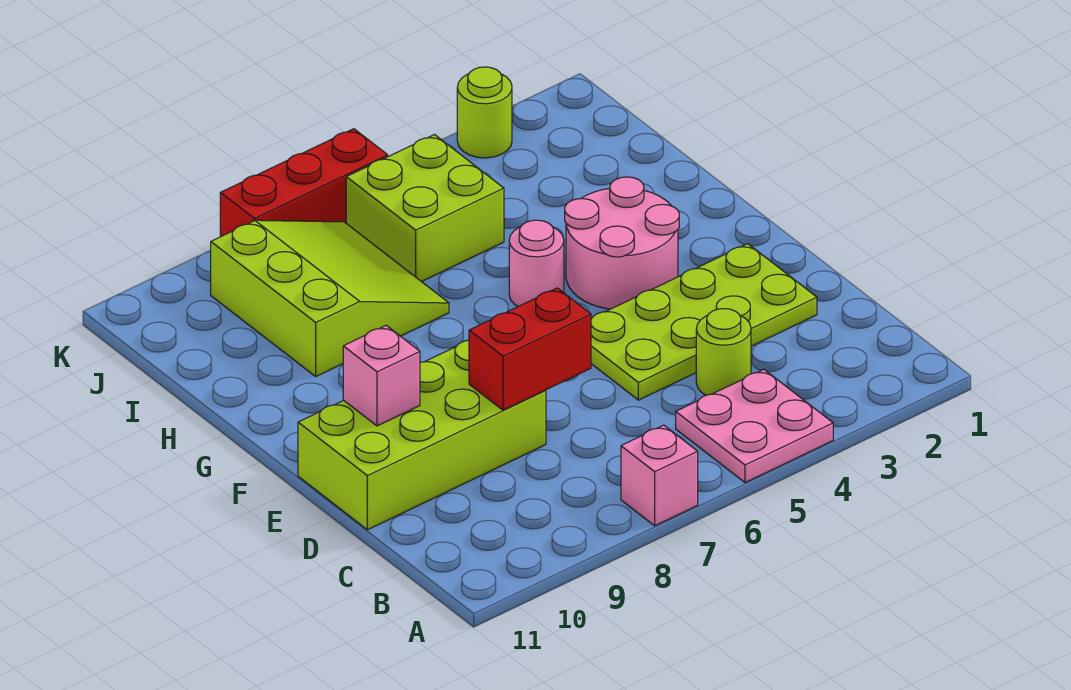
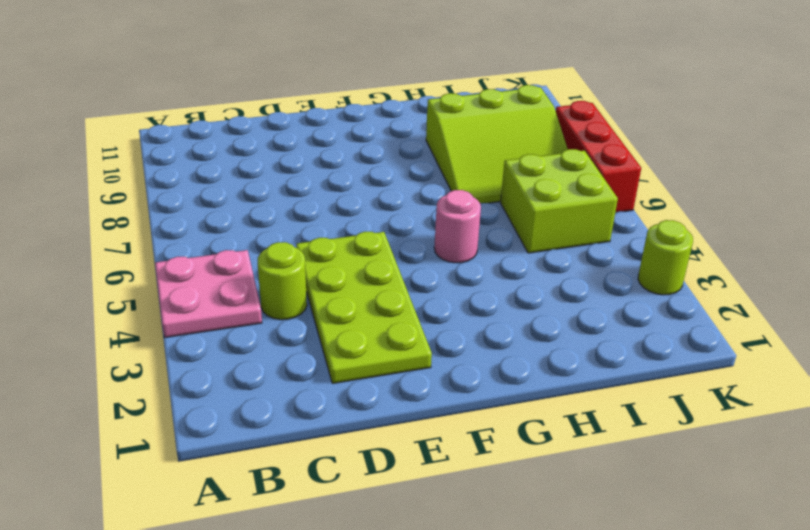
none -> pink 1x1 brick [621,425,698,526]
none -> lime 2x4 brick [298,340,546,530]
none -> pink 2x2 round brick [565,177,679,309]

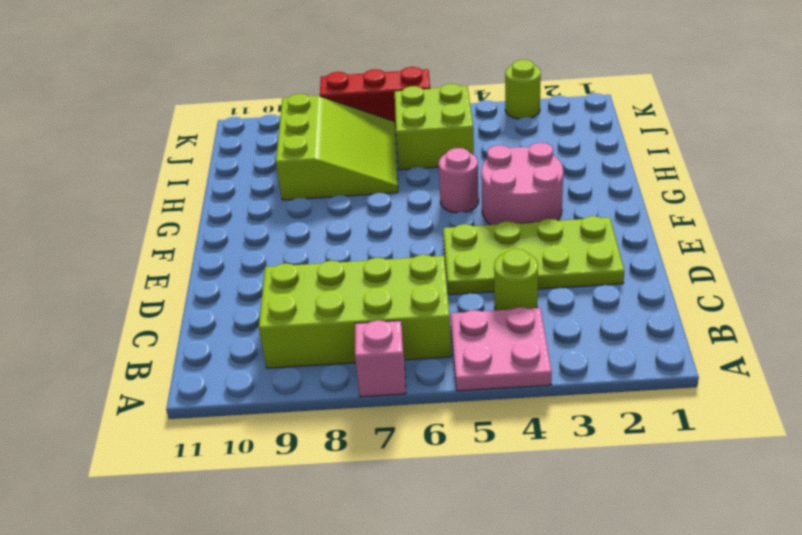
lime 2x4 brick [259,255,451,368] -> lime 2x4 brick moved to [298,340,546,530]
none -> red 1x2 brick [469,288,591,410]
none -> pink 1x1 brick [343,325,420,426]

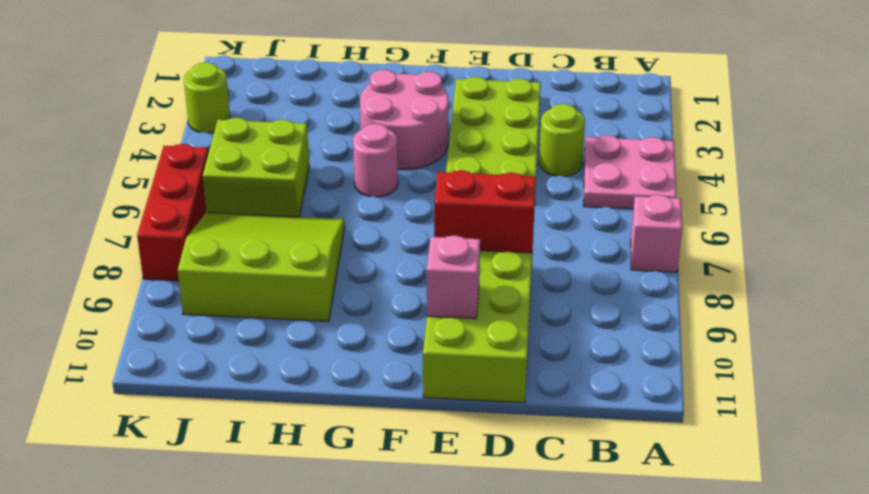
red 1x2 brick [434,170,536,253] -> red 1x2 brick turned to [469,288,591,410]

